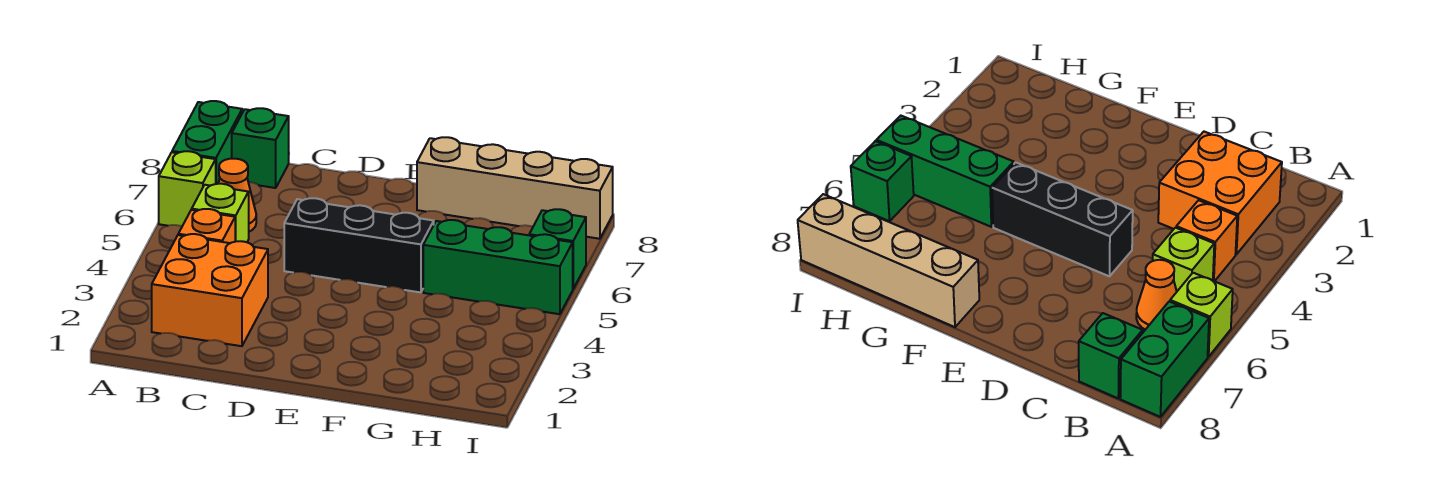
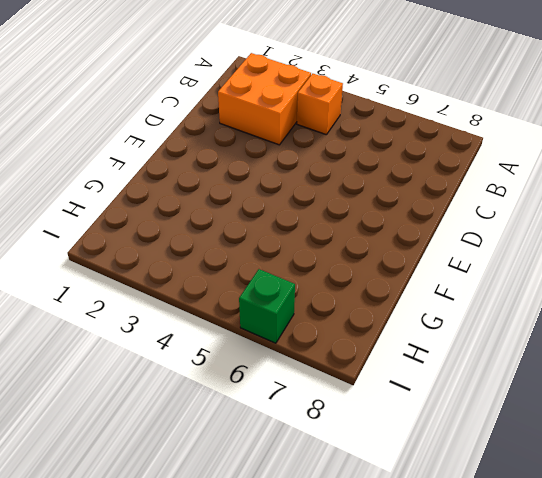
none -> lime 1x1 brick [159,151,216,226]
none -> green 1x2 brick [172,101,242,184]

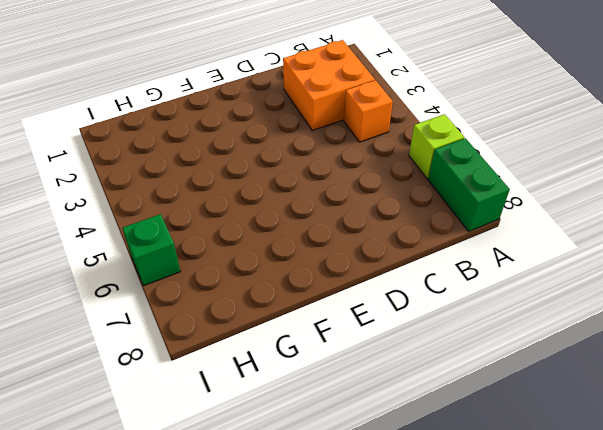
none -> lime 1x1 brick [192,184,249,242]
none -> orange 1x1 cone [218,159,256,232]

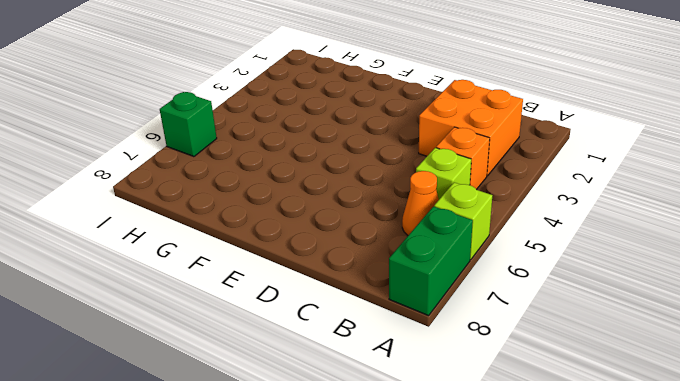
none -> green 1x1 brick [232,108,289,188]
none -> black 1x3 brick [284,198,434,292]

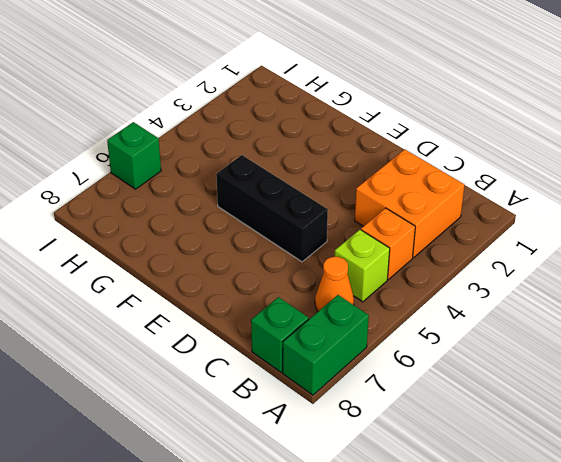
none -> lime 1x1 brick [159,151,216,226]
none -> tan 1x4 brick [417,137,613,239]

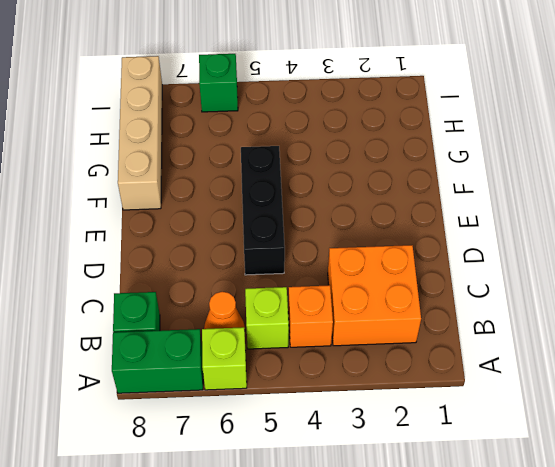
none -> green 1x3 brick [423,220,573,314]

